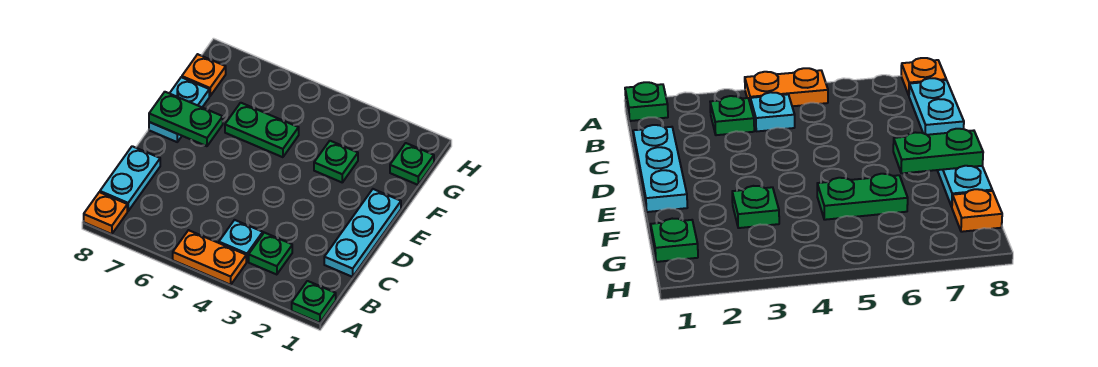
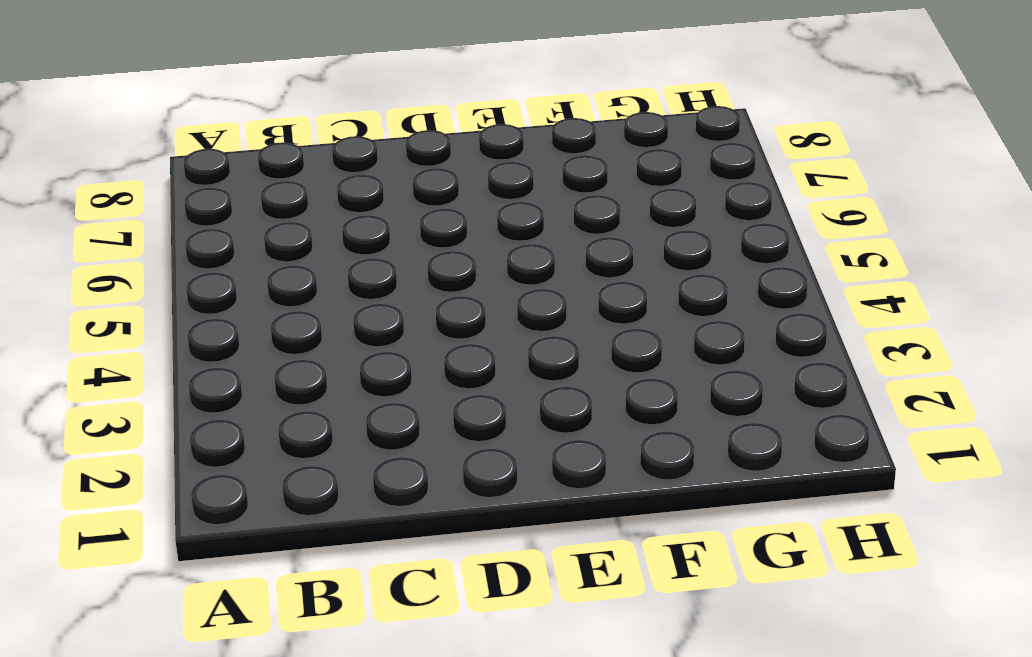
none -> green 1x1 plate [292,281,336,323]
none -> orange 1x2 plate [173,230,246,285]
none -> orange 1x1 plate [84,192,127,234]

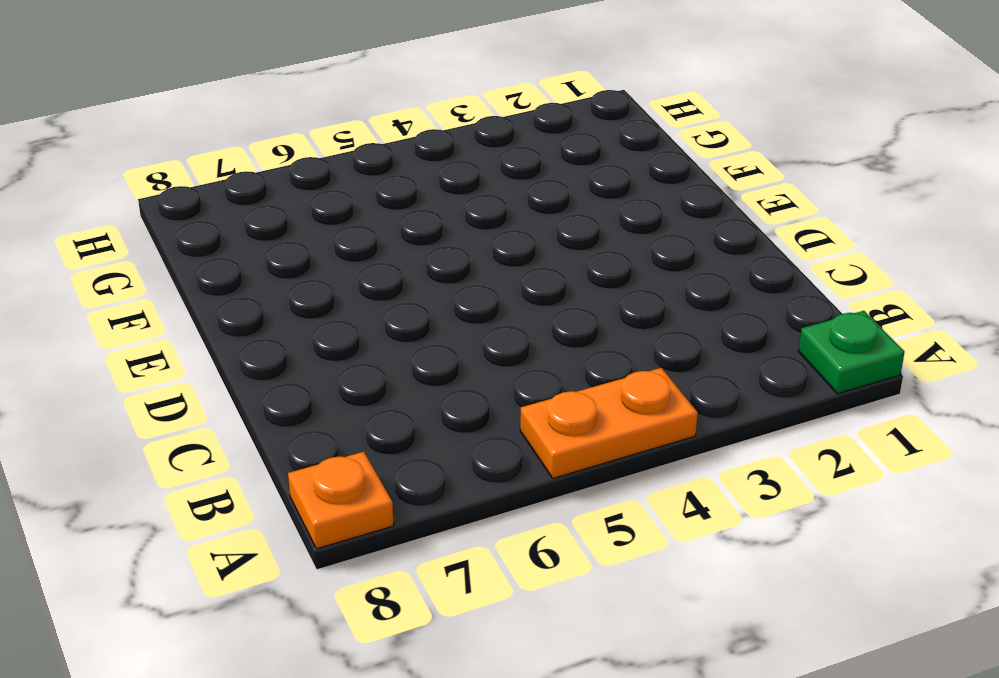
none -> green 1x1 plate [249,233,292,275]
none -> cyan 1x1 plate [219,220,263,262]
none -> cyan 1x2 plate [100,146,160,211]

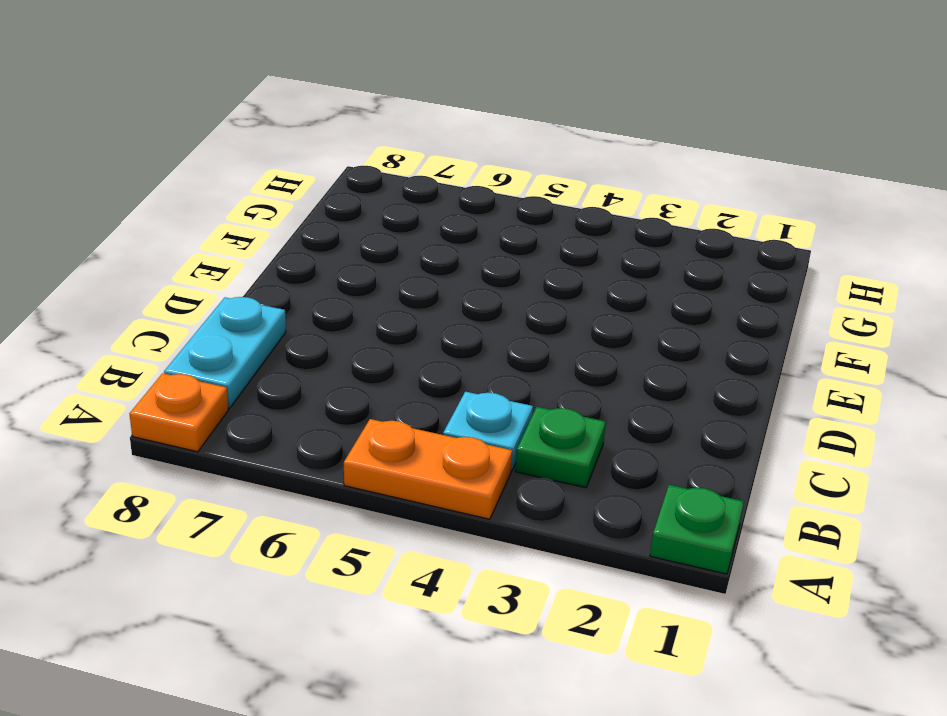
none -> cyan 1x3 plate [324,189,401,277]
none -> cyan 1x2 plate [149,77,209,142]
none -> green 1x1 plate [314,141,358,182]

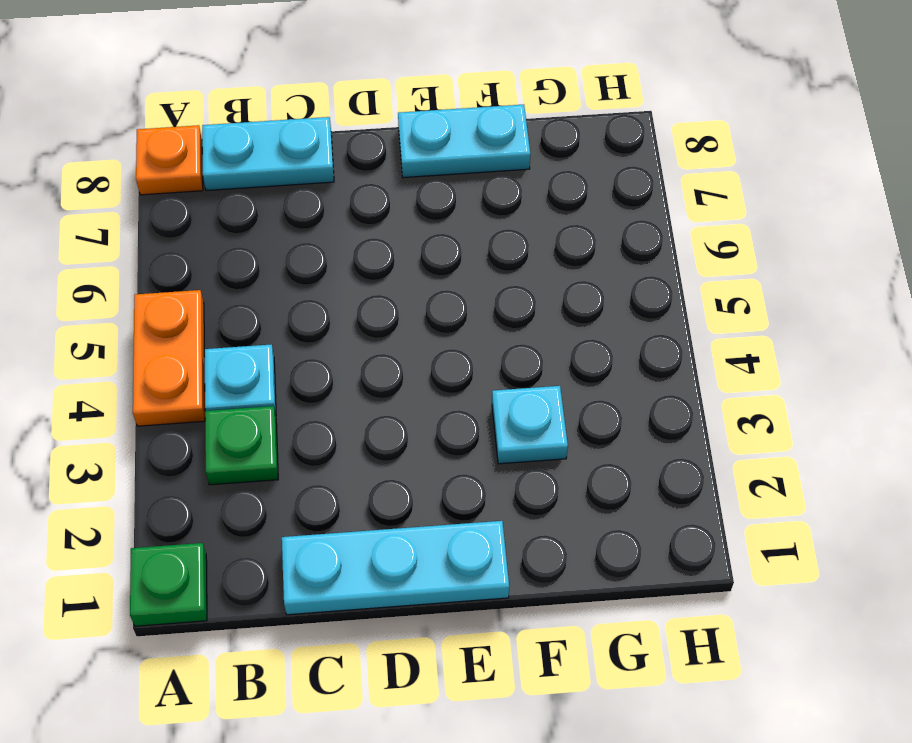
cyan 1x1 plate [492,386,568,464] -> green 1x1 plate [314,141,358,182]
none -> green 1x2 plate [225,103,299,157]
none -> green 1x1 plate [390,143,434,185]
none -> orange 1x1 plate [182,54,226,96]

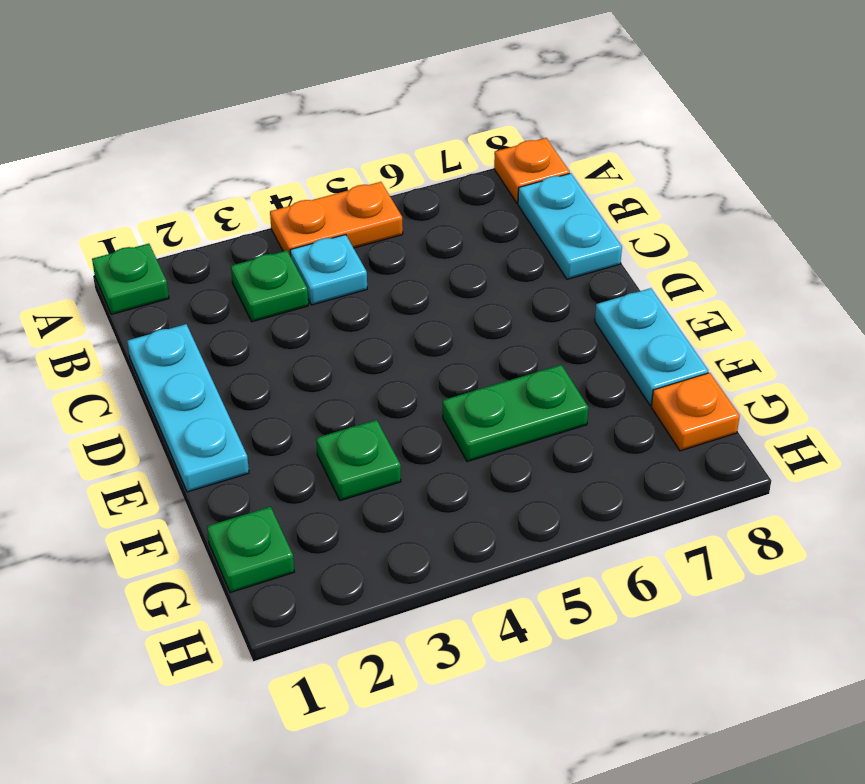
none -> green 1x2 plate [149,92,223,146]

